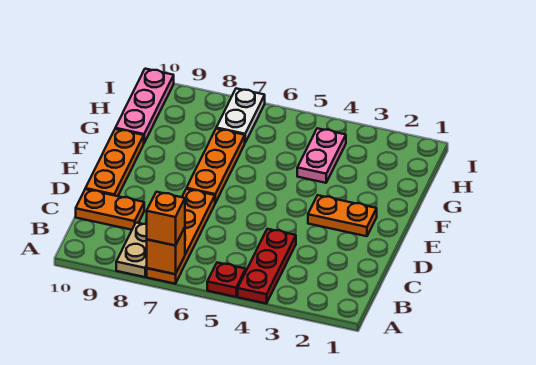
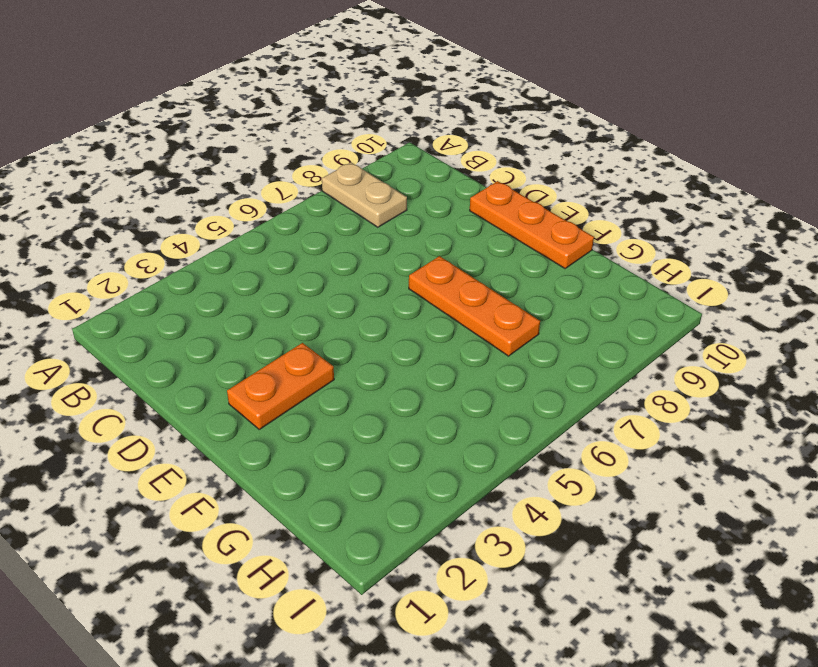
none -> red 1x3 plate [238,229,296,304]
none -> red 1x1 plate [207,262,246,297]
none -> orange 1x4 plate [147,189,215,284]

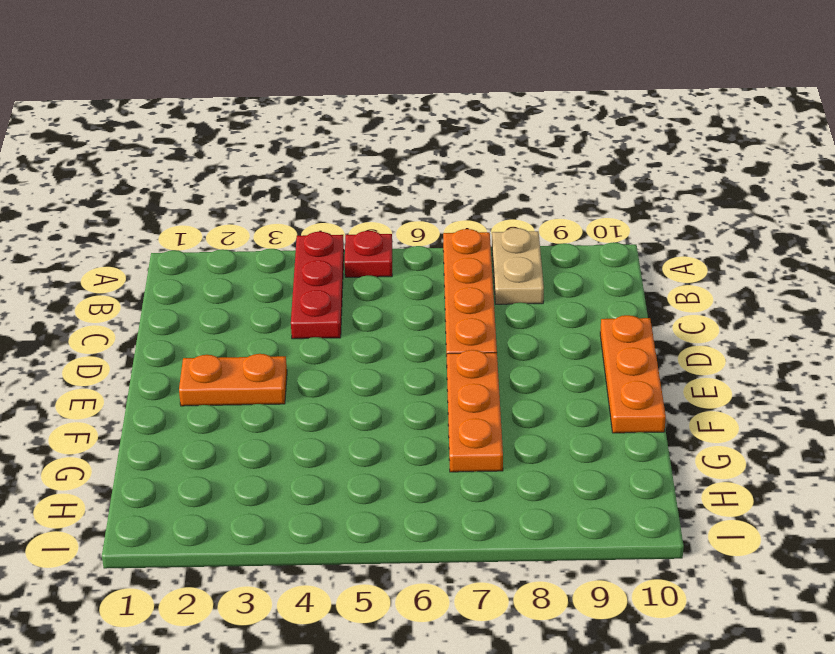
none -> orange 1x2 plate [76,189,144,230]
none -> pink 1x2 plate [297,128,346,183]
none -> pink 1x3 plate [115,69,174,143]

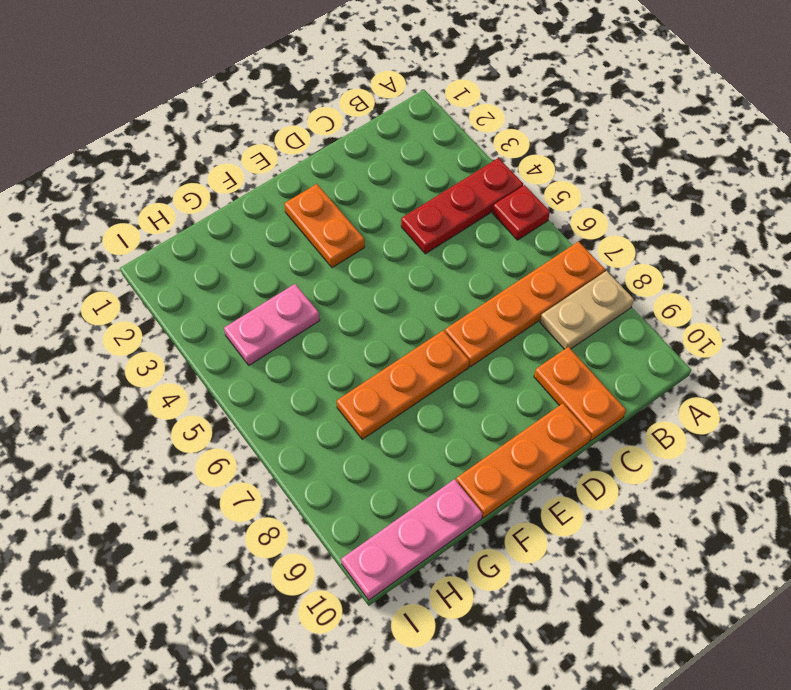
none -> white 1x2 plate [216,88,265,142]
none -> orange 1x1 brick [147,227,185,274]
none -> orange 1x1 brick [147,192,185,246]

